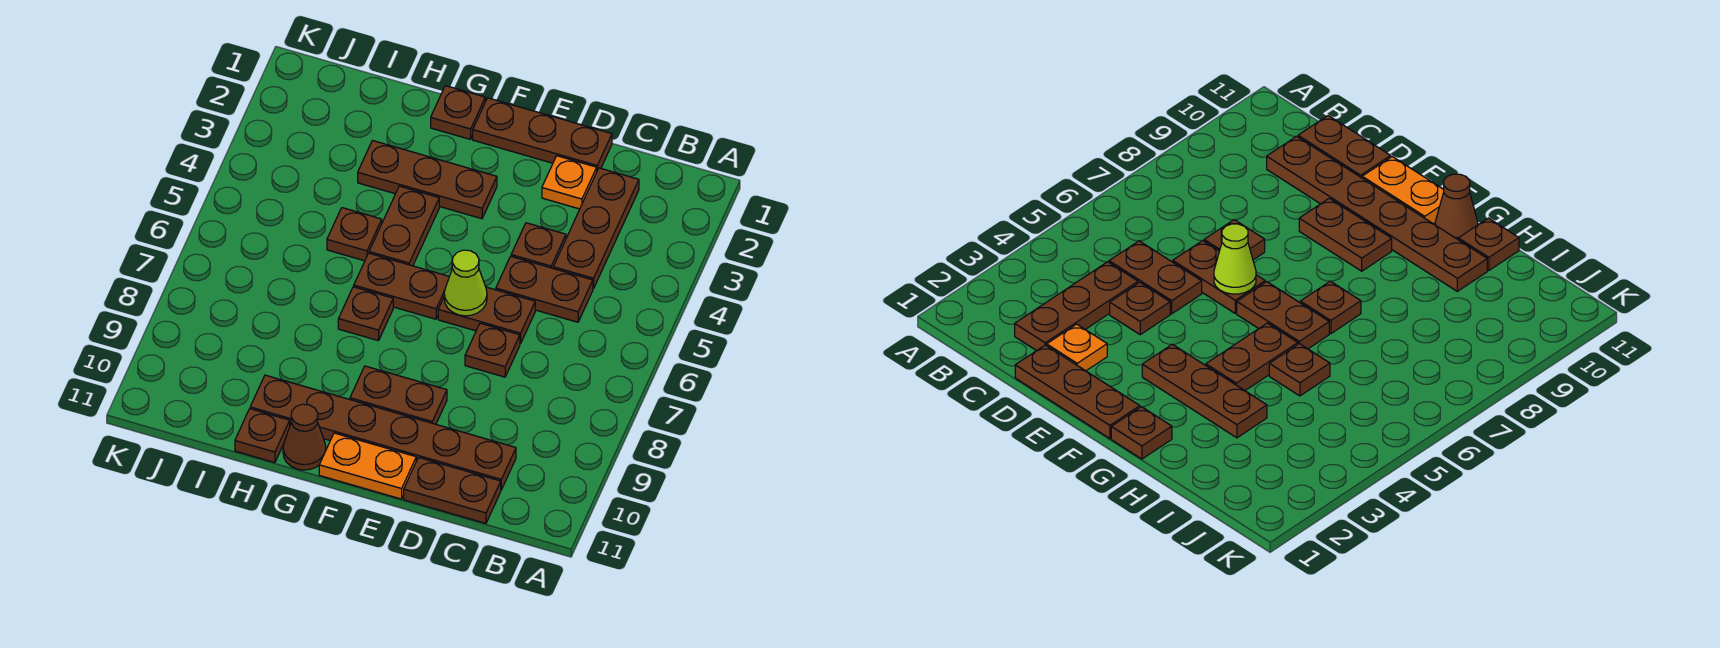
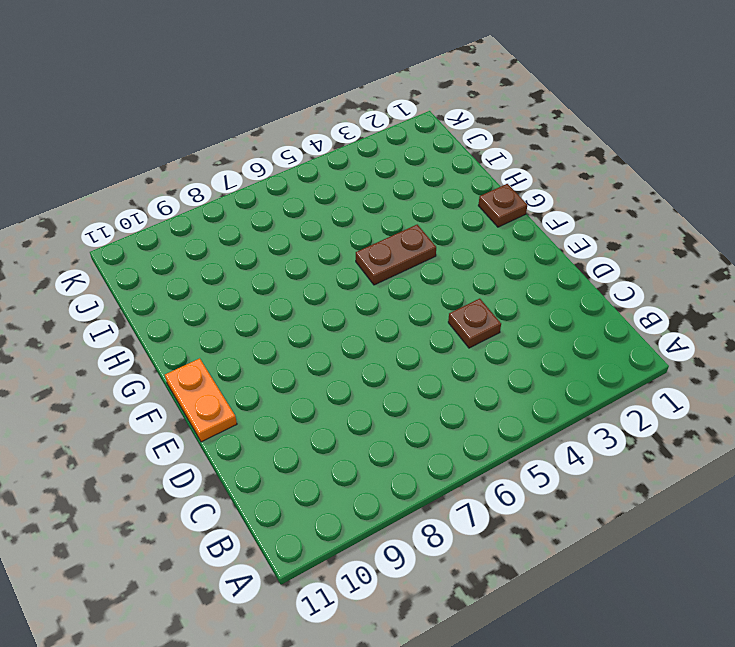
none -> brown 1x3 plate [553,168,639,289]
none -> brown 1x2 plate [496,256,593,322]
none -> brown 1x6 plate [250,375,516,490]

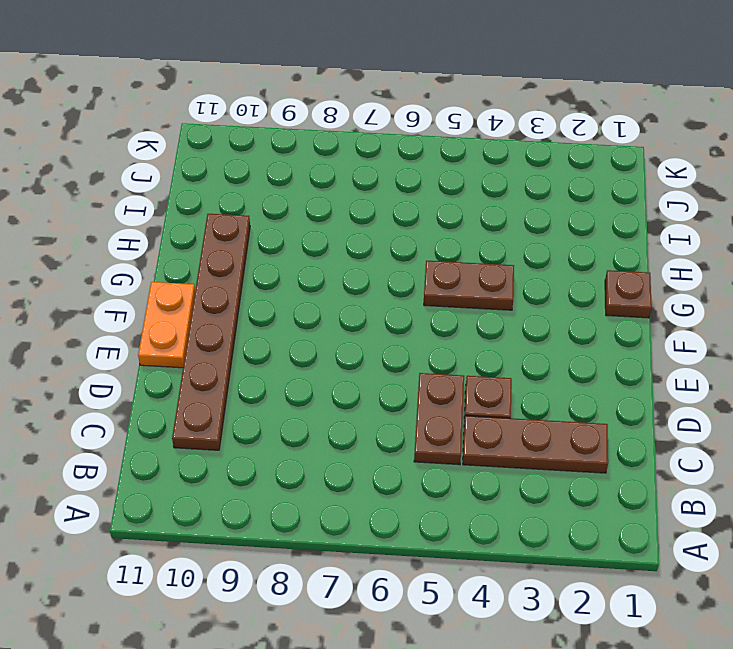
none -> brown 1x2 plate [404,457,501,523]
none -> brown 1x3 plate [473,98,612,170]
none -> orange 1x1 plate [542,156,597,209]

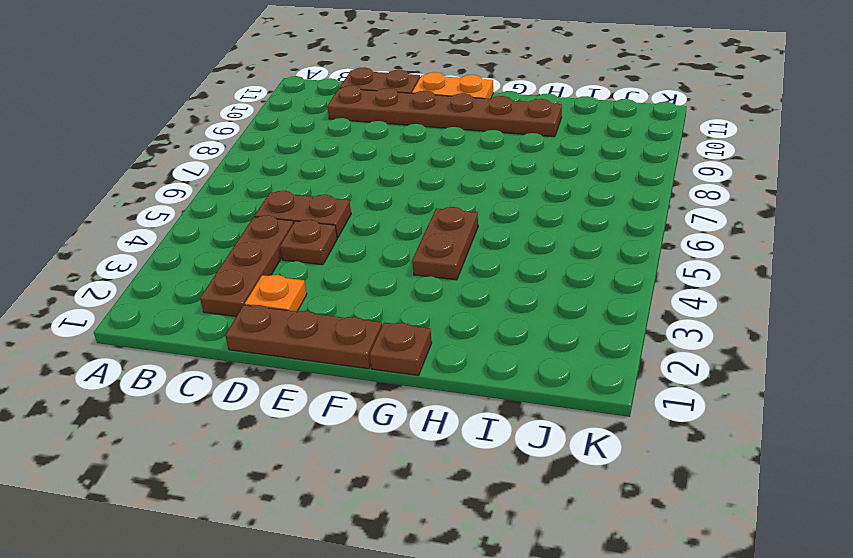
none -> brown 1x2 plate [438,287,535,344]
none -> brown 1x1 plate [465,323,520,377]
none -> brown 1x2 plate [350,366,447,424]

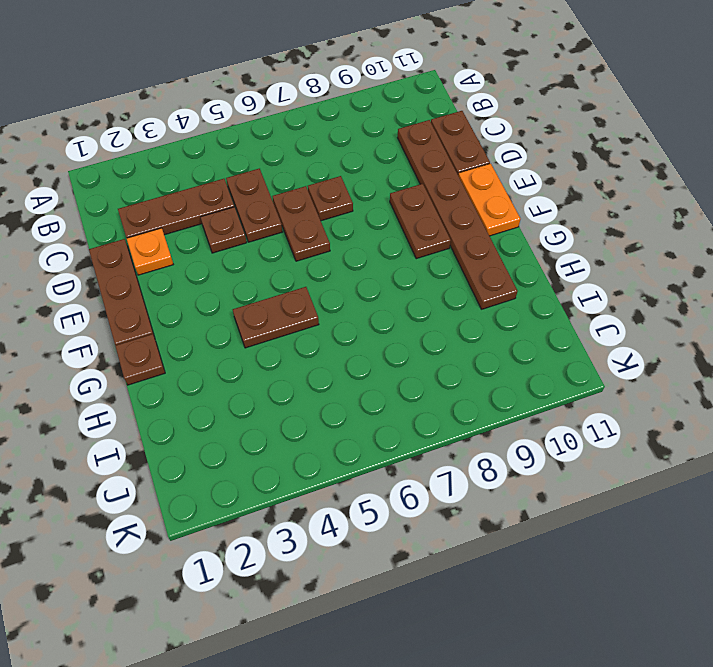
none -> brown 1x3 plate [358,141,497,219]
none -> brown 1x2 plate [354,253,449,319]
none -> brown 1x1 plate [338,287,393,341]

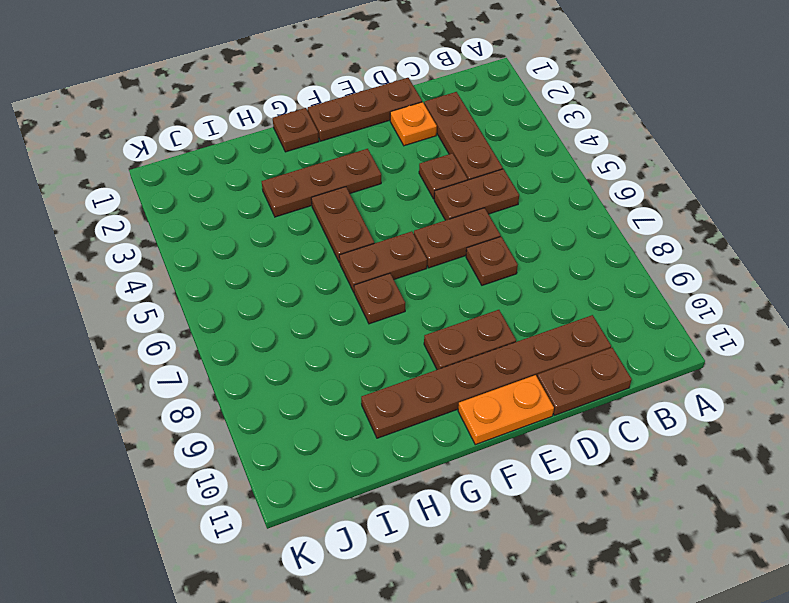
none -> brown 1x1 cone [283,404,326,470]
none -> brown 1x1 plate [327,208,382,261]
none -> brown 1x1 plate [235,409,290,463]

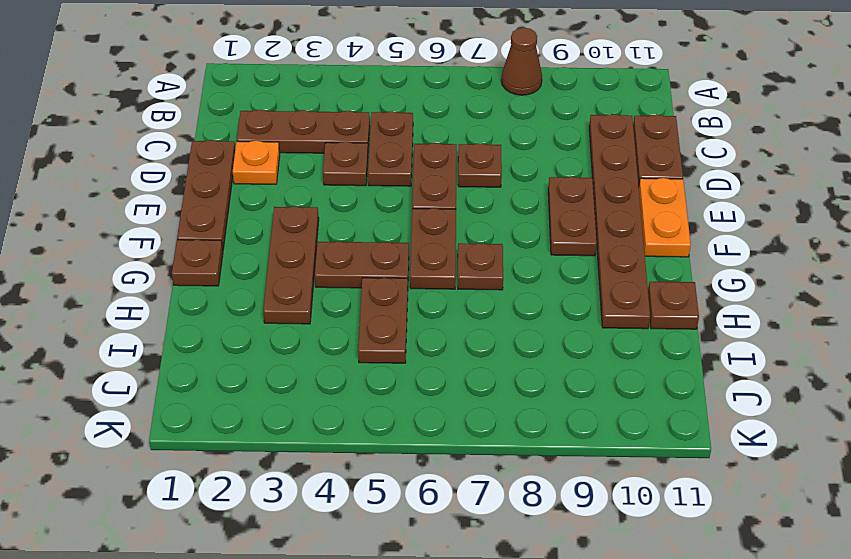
brown 1x1 cone [501,28,542,95] -> brown 1x1 cone moved to [283,404,326,470]
brown 1x2 plate [358,278,408,363] -> brown 1x1 plate [327,208,382,261]
none -> lime 1x1 cone [444,250,487,316]

